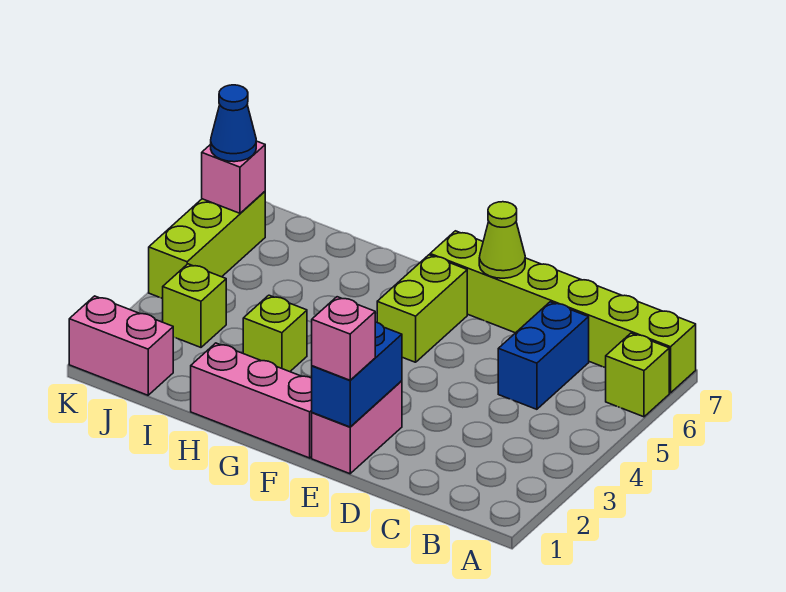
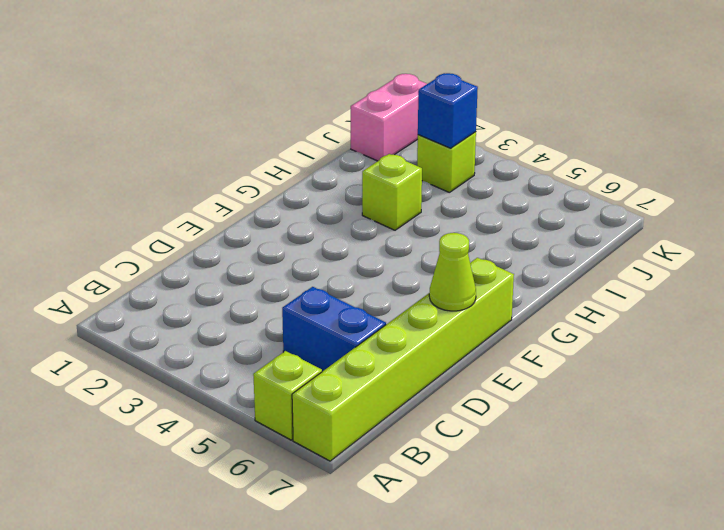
blue 1x1 brick [418,73,478,148] -> none
none -> pink 1x2 brick [312,381,402,474]
none -> pink 1x3 brick [191,343,312,458]
none -> lime 1x2 brick [377,255,467,362]

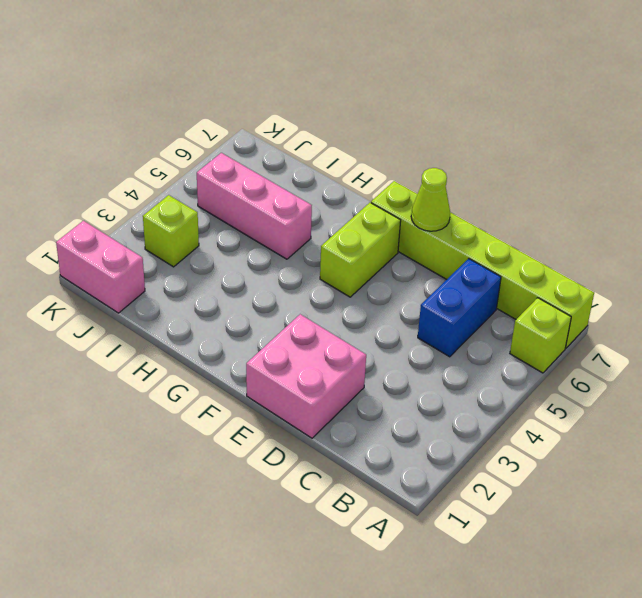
pink 2x2 brick [246,314,366,438] -> pink 1x2 brick [312,381,402,474]
pink 1x3 brick [197,153,312,259] -> pink 1x3 brick moved to [191,343,312,458]
none -> lime 1x1 brick [243,295,307,372]
none -> lime 1x3 brick [149,192,265,299]
none -> blue 1x2 brick [312,322,402,427]

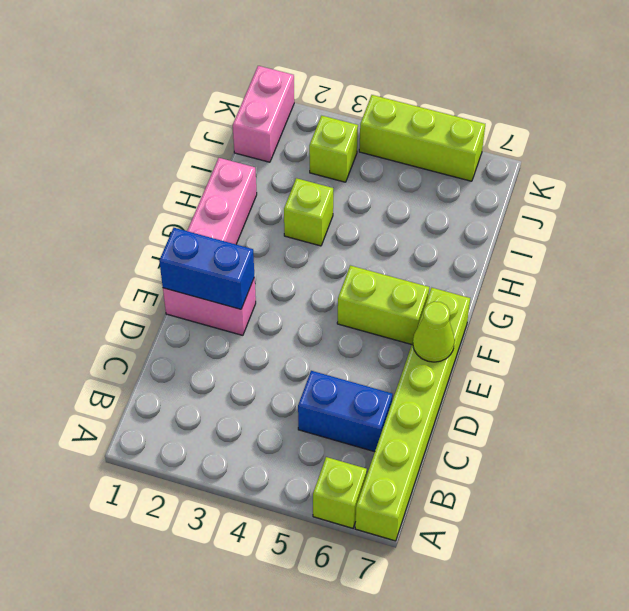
none -> pink 1x1 brick [202,141,265,213]
none -> pink 1x1 brick [312,297,375,380]
none -> blue 1x1 cone [211,85,256,162]

